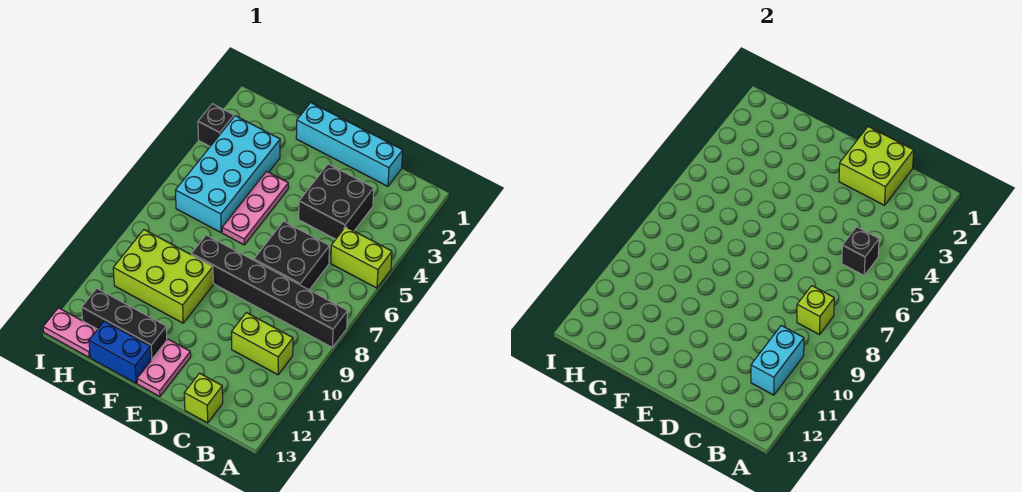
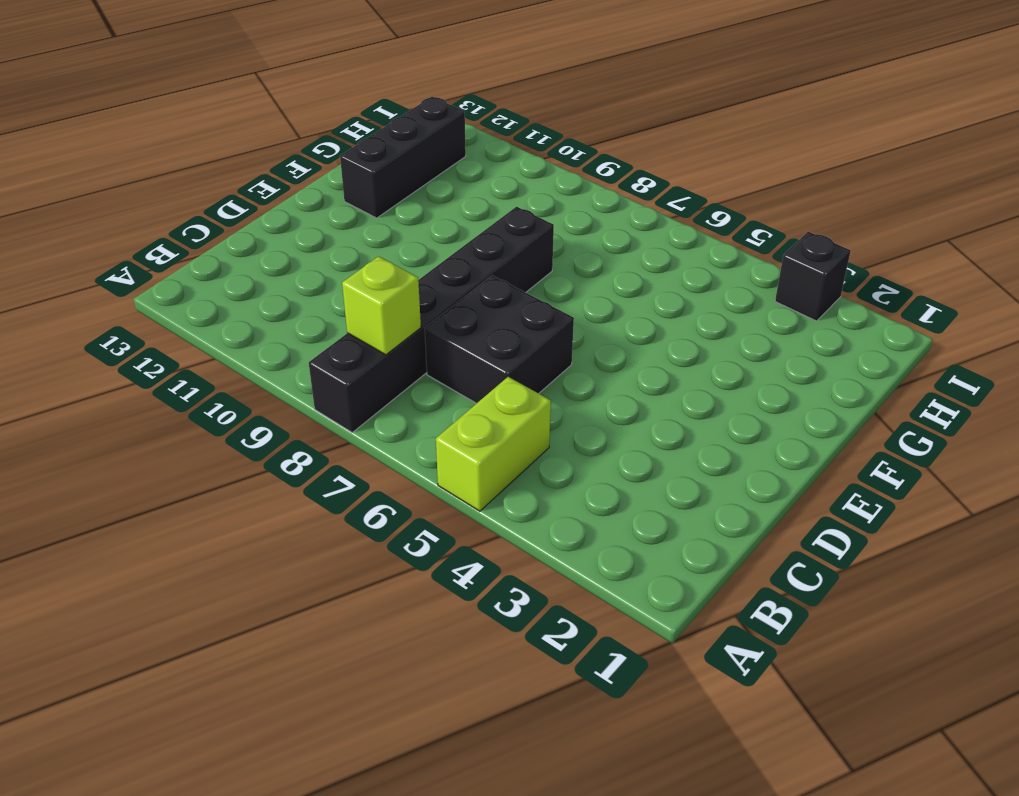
none -> lime 1x2 brick [231,313,293,375]
none -> cyan 1x4 brick [296,103,403,186]
none -> black 2x2 brick [299,164,374,239]

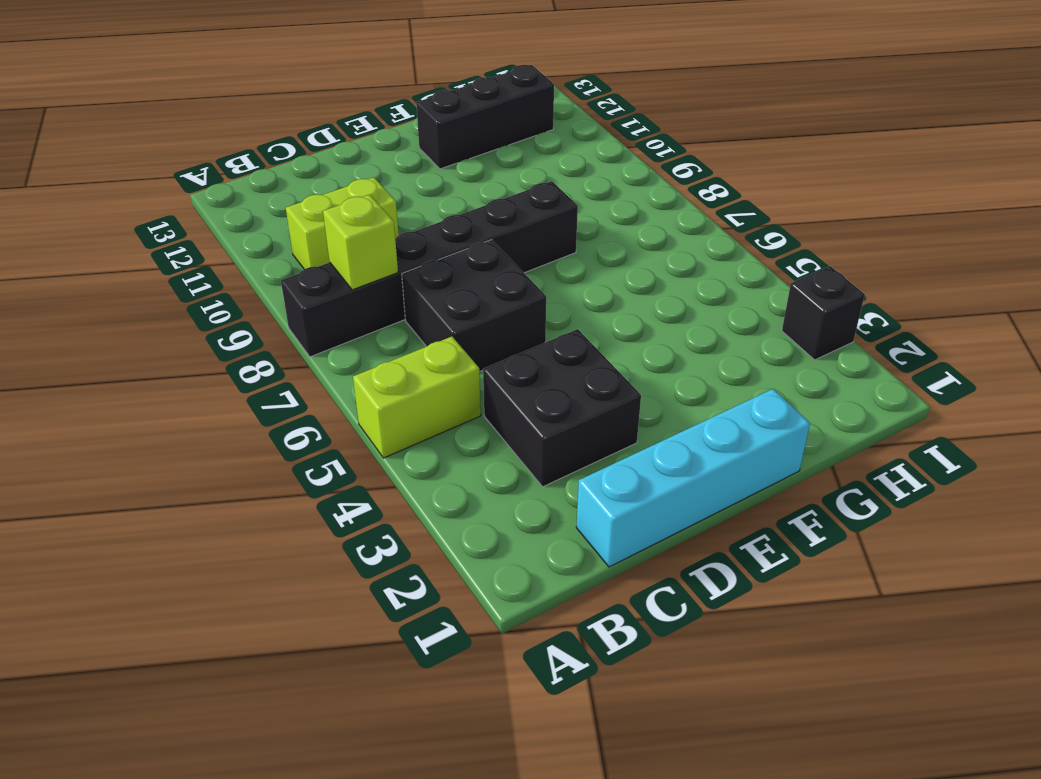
none -> lime 1x1 brick [184,373,223,423]
none -> pink 1x2 plate [137,339,191,397]
none -> pink 1x3 plate [222,171,288,245]

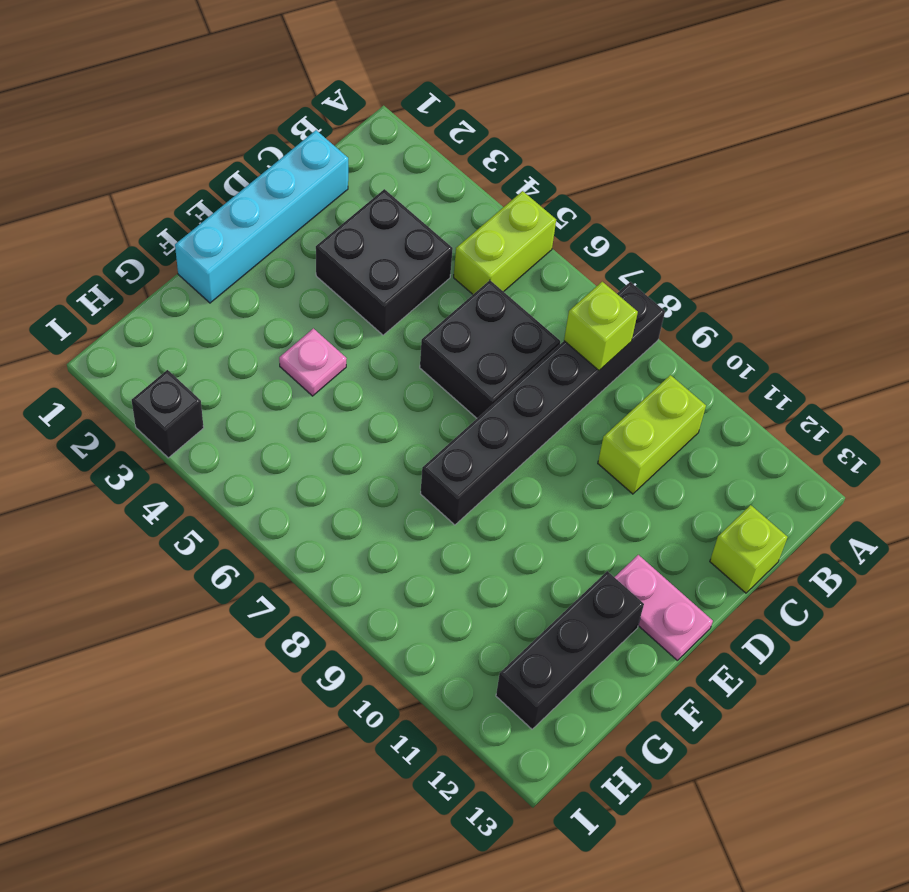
pink 1x1 plate [279,328,347,396] -> pink 1x3 plate [222,171,288,245]
none -> lime 2x3 brick [113,230,213,323]
none -> blue 1x2 brick [89,321,151,383]
none -> cyan 2x4 brick [175,116,280,232]

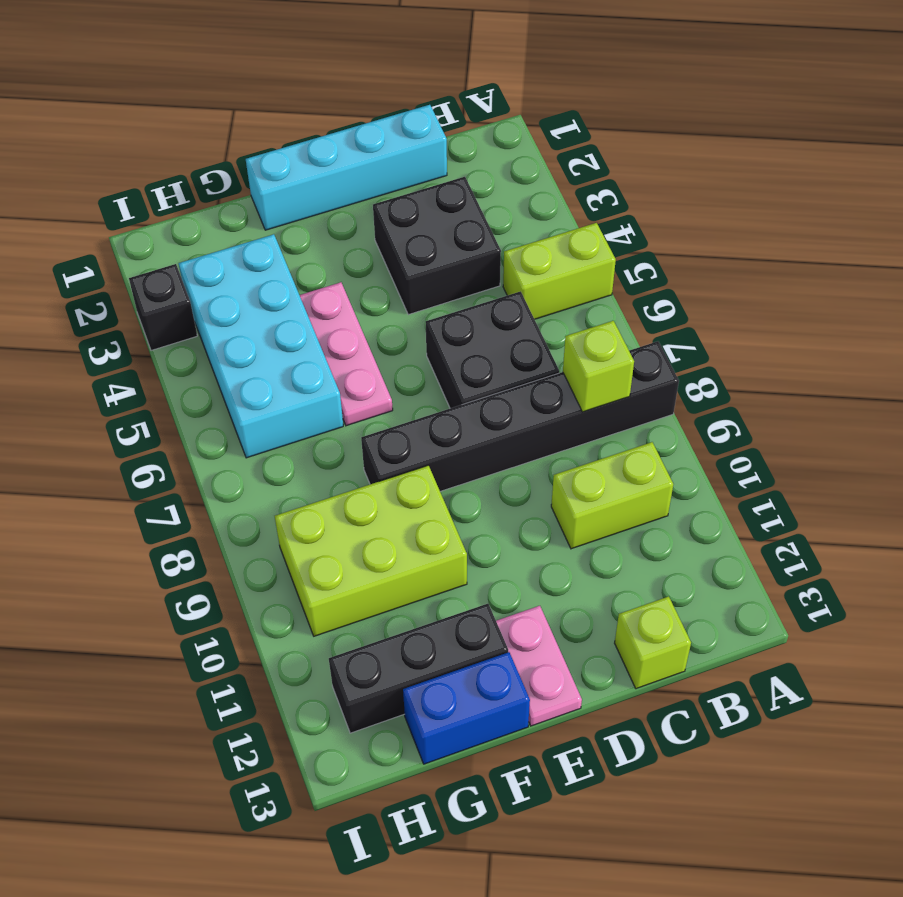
none -> pink 1x2 plate [43,308,97,357]
none -> black 1x1 brick [842,227,879,275]
none -> cyan 1x2 brick [751,325,804,395]

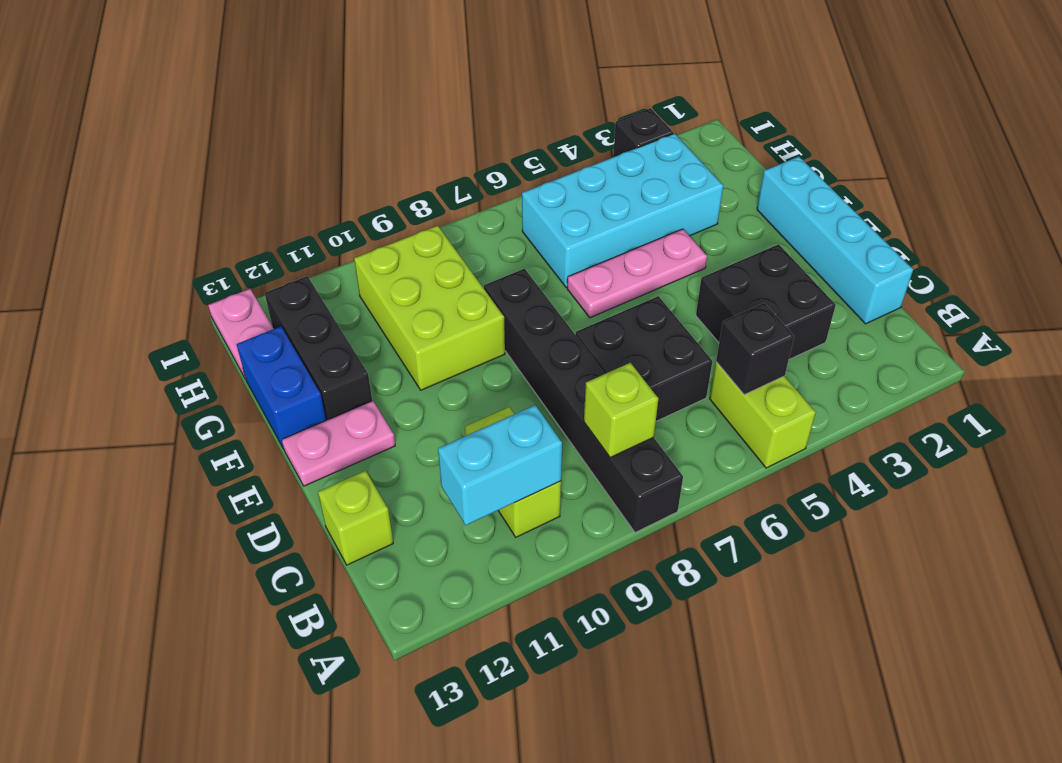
none -> lime 2x2 brick [839,126,914,205]

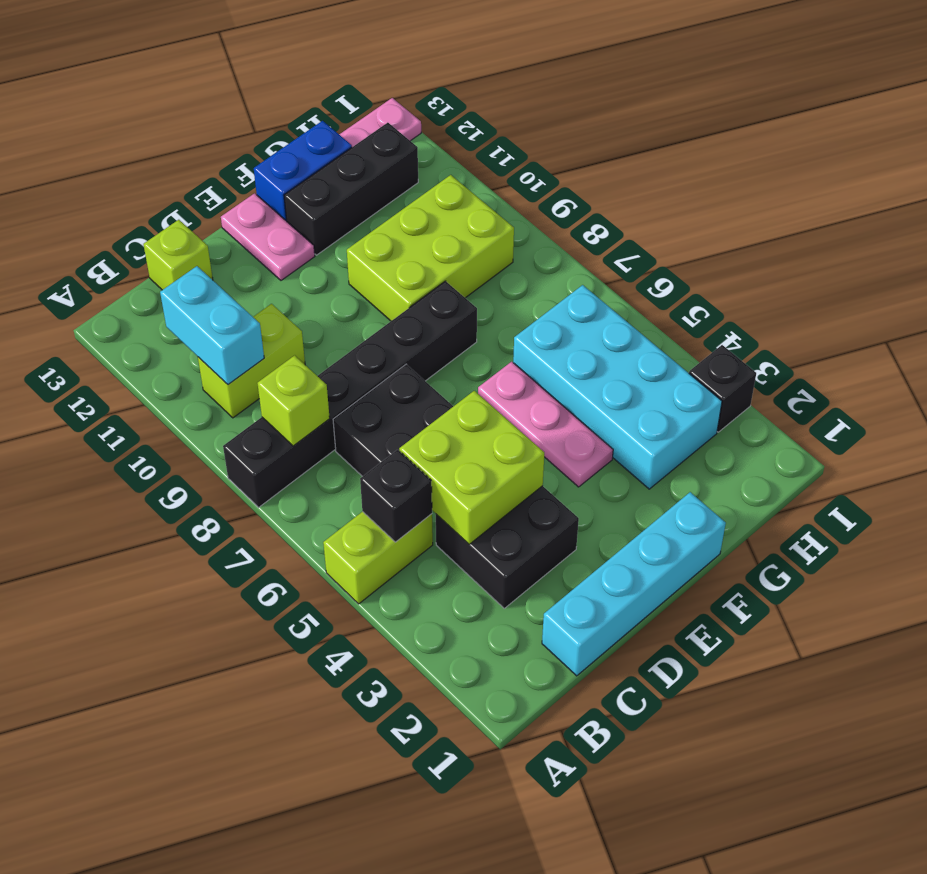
lime 2x2 brick [399,391,544,544] -> lime 2x2 brick moved to [839,126,914,205]

